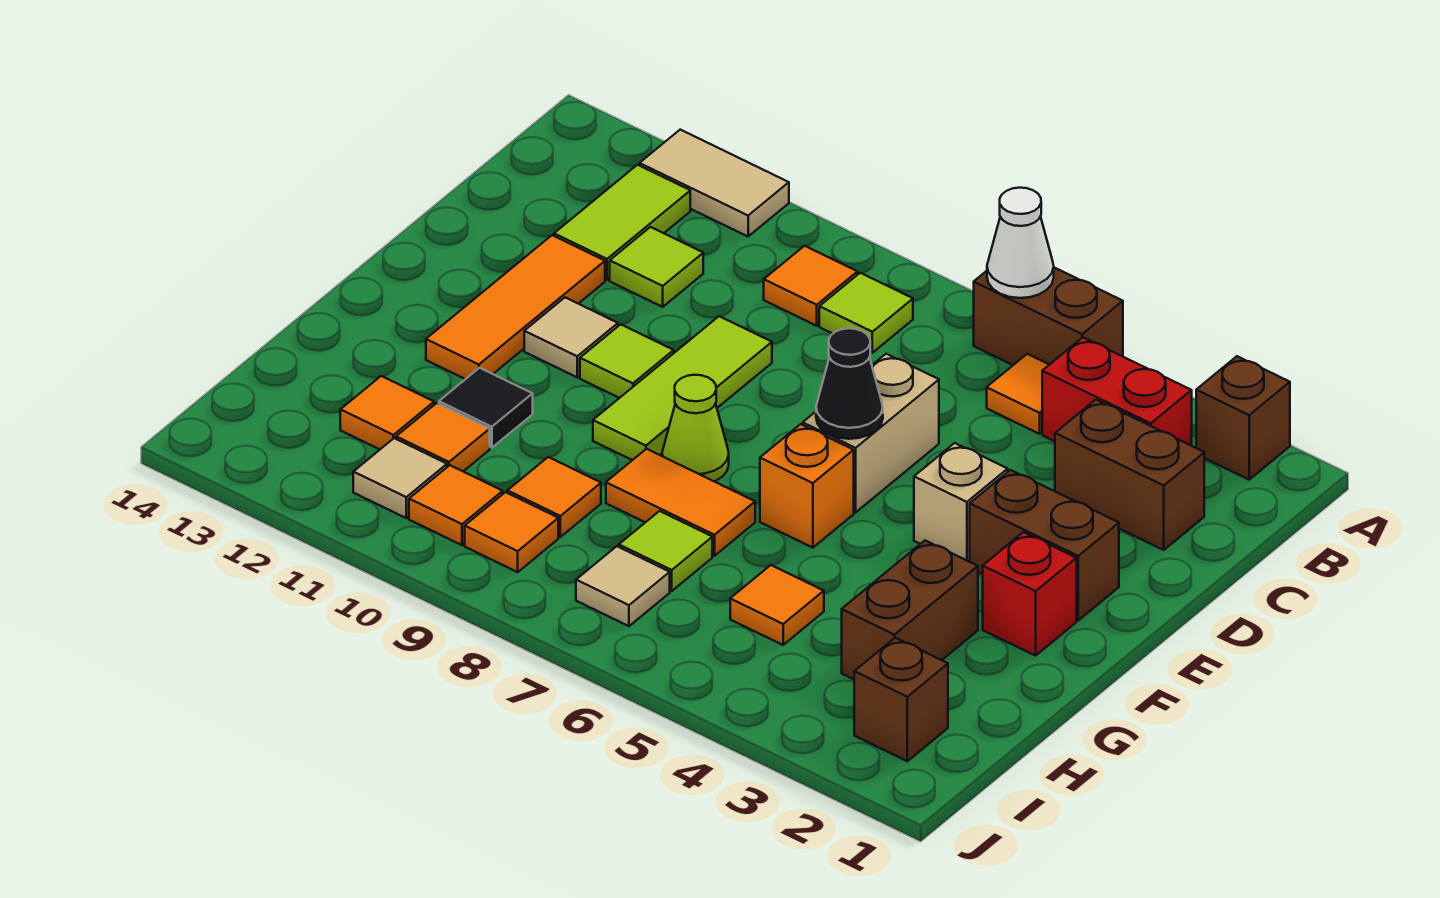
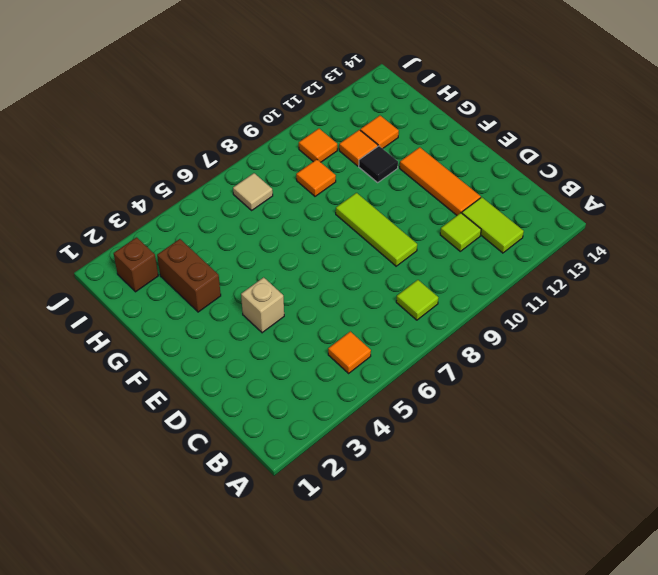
none -> brown 1x1 brick [1196,356,1290,480]
none -> brown 1x2 brick [974,268,1123,365]
none -> tan 1x2 tile [640,130,789,236]
none -> red 1x2 brick [1042,337,1192,446]

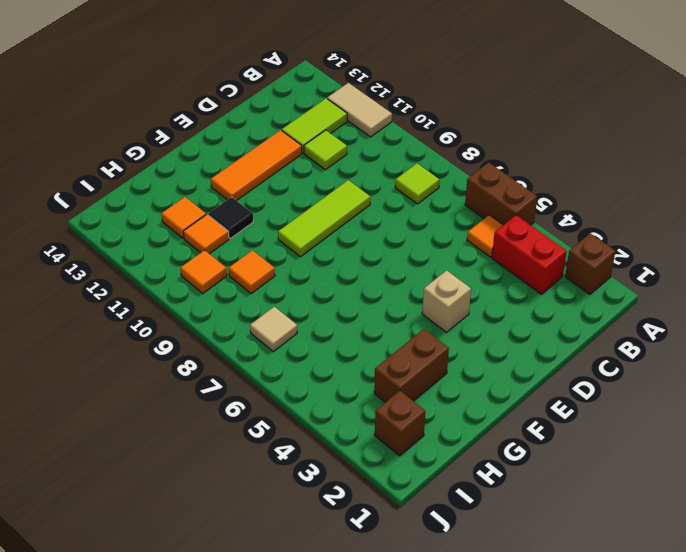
none -> orange 1x1 tile [764,246,857,326]
none -> brown 1x2 brick [1055,400,1204,550]
none -> tan 1x2 brick [803,354,939,512]
none -> brown 1x2 brick [970,470,1119,620]

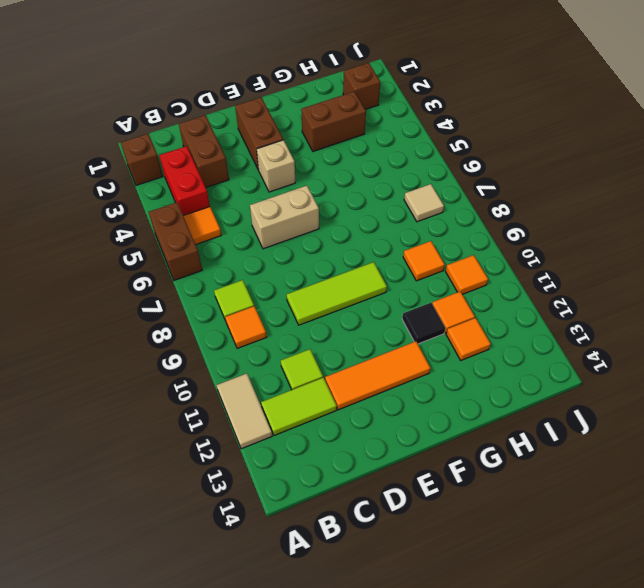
none -> lime 1x1 tile [580,324,674,398]
none -> tan 1x1 tile [524,298,618,377]
none -> red 1x1 brick [983,532,1076,656]
none -> orange 1x1 brick [760,424,854,548]

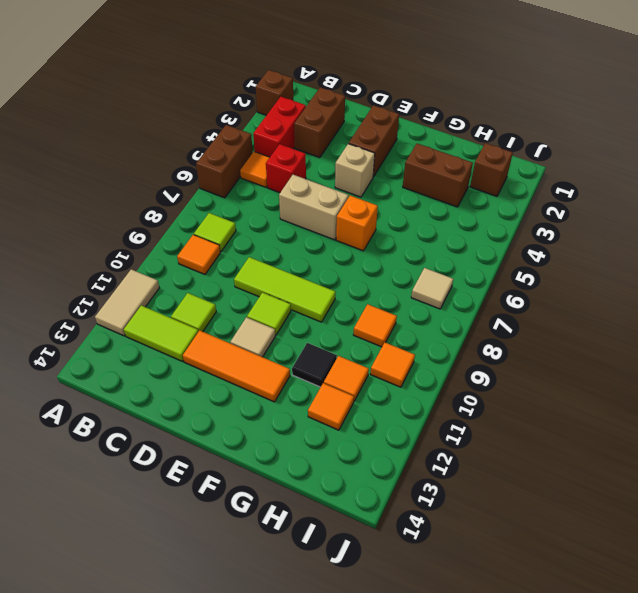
red 1x1 brick [266,144,306,193] -> red 1x1 brick moved to [983,532,1076,656]
none -> lime 1x1 cone [662,375,729,482]
none -> orange 1x2 tile [606,449,755,556]
none -> orange 1x1 tile [730,565,824,645]
none -> lime 1x1 tile [619,511,712,591]

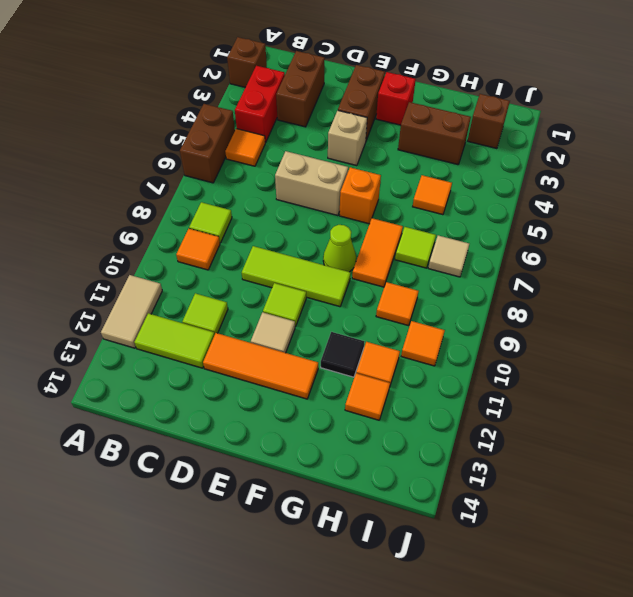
none -> orange 1x1 tile [465,492,558,572]
none -> tan 1x1 tile [353,438,447,518]
none -> white 1x1 cone [987,188,1054,298]
none -> black 1x1 cone [816,328,883,439]

